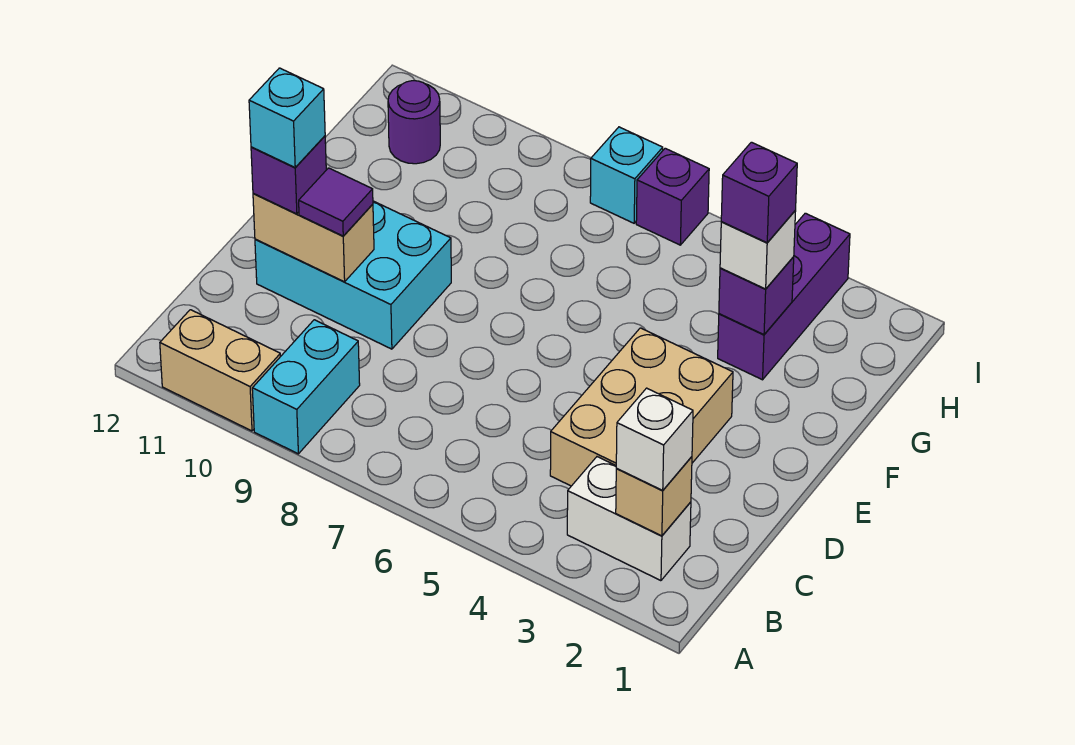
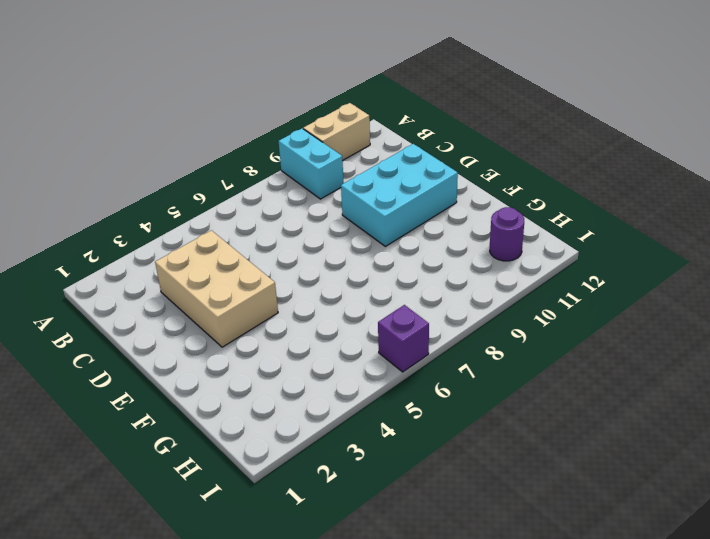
none -> white 1x2 brick [567,457,691,581]
none -> purple 1x3 brick [718,213,850,380]
none -> cyan 1x1 brick [590,127,663,223]

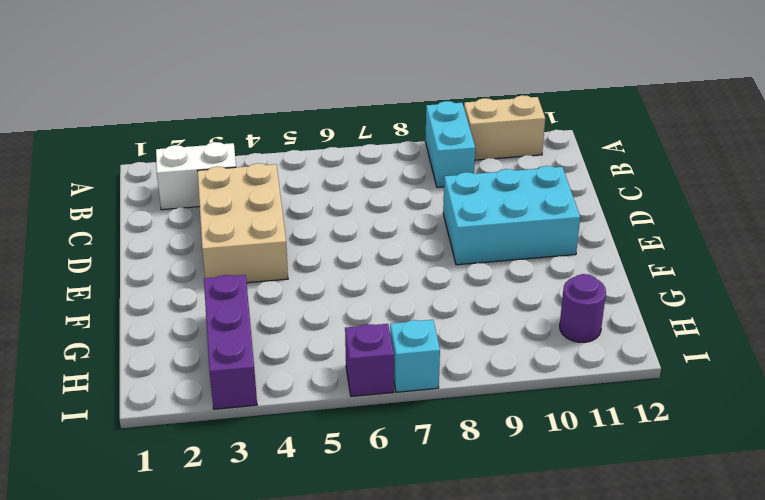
none -> tan 1x1 brick [616,457,692,536]
none -> tan 1x2 brick [253,194,374,282]
none -> purple 1x1 brick [719,257,794,335]

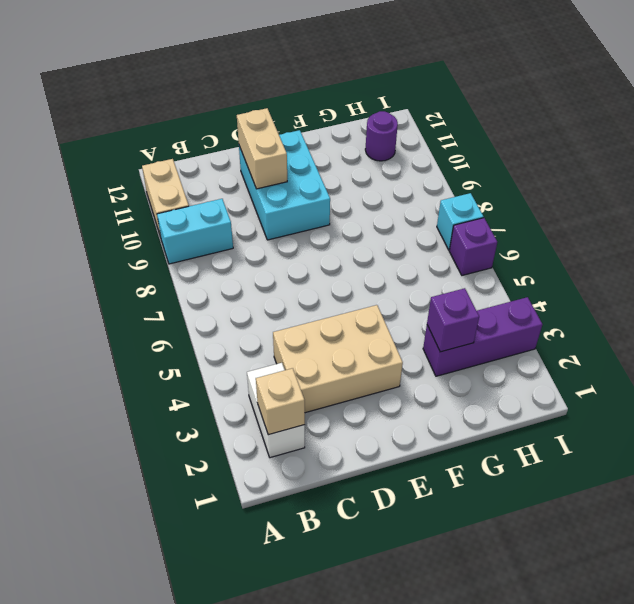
none -> white 1x1 brick [616,388,693,491]
none -> purple 1x1 tile [299,168,373,236]
none -> purple 1x1 brick [251,136,326,214]

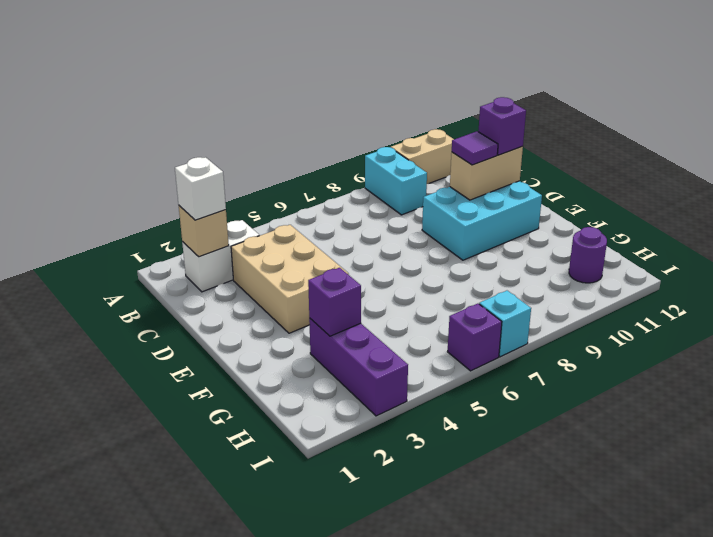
none -> white 1x1 brick [720,211,796,289]
none -> cyan 1x1 brick [249,68,325,167]
none -> purple 1x1 brick [721,142,797,243]

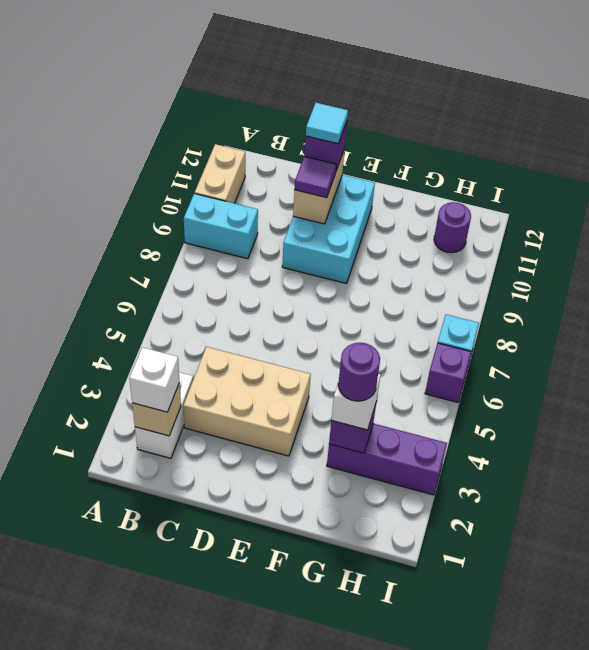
cyan 1x1 tile [306,103,348,144] -> cyan 1x1 brick [249,68,325,167]
purple 1x1 round brick [338,343,380,401] -> purple 1x1 brick [721,142,797,243]

